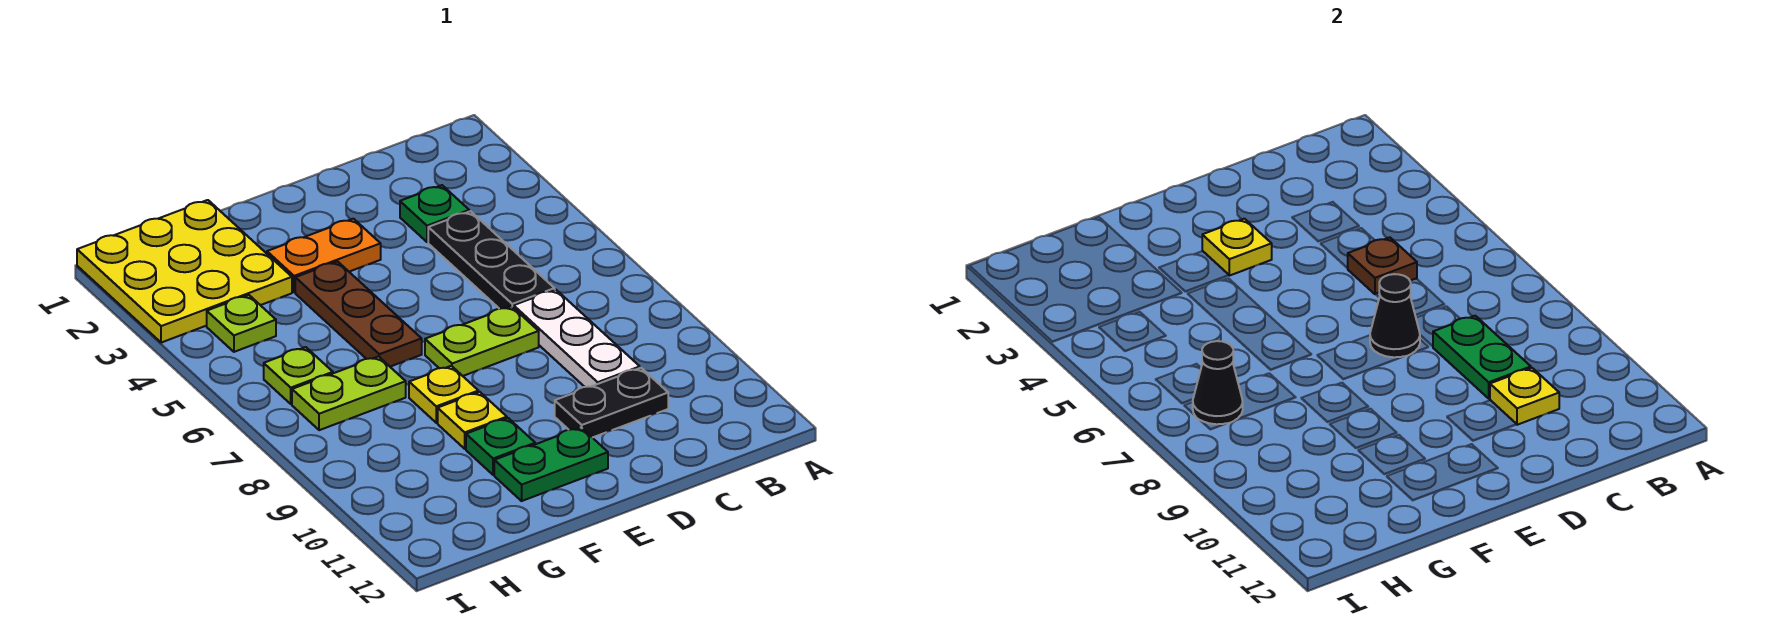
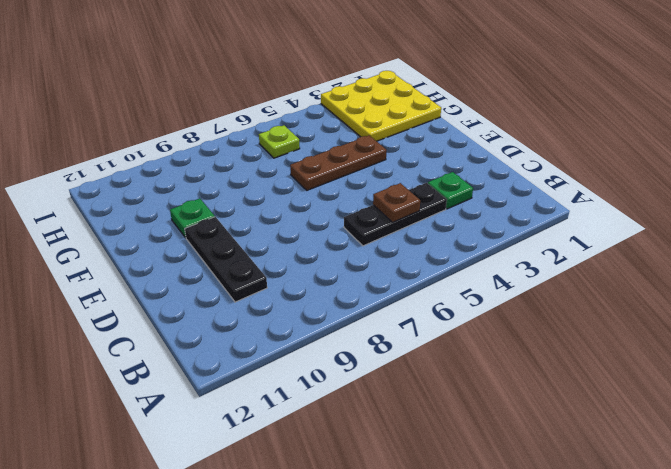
black 1x3 plate [185,217,267,302] -> black 1x2 plate [555,368,668,438]
none -> white 1x3 plate [514,290,640,387]
none -> lime 1x2 plate [425,306,539,376]
none -> orange 1x2 plate [267,219,381,292]

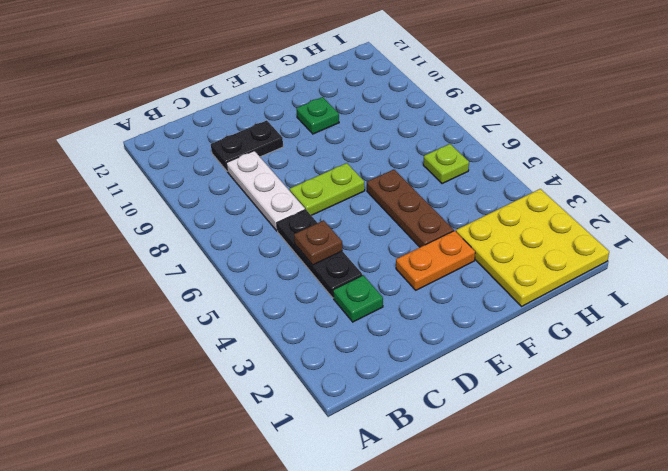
none -> green 1x2 plate [494,427,608,501]
none -> yellow 1x1 plate [409,366,478,423]
none -> yellow 1x1 plate [438,392,507,449]

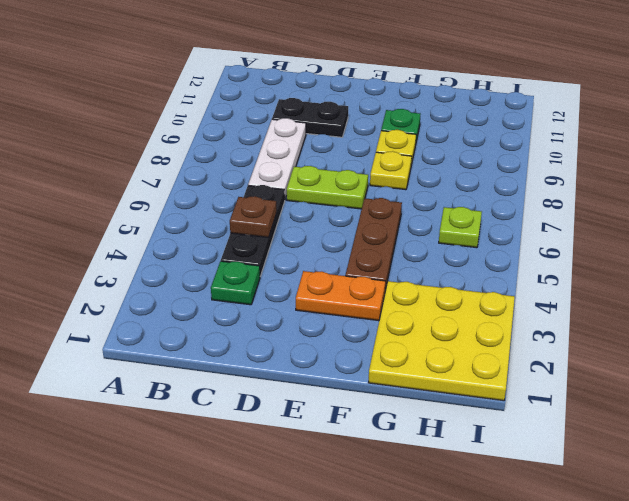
none -> green 1x2 plate [494,427,608,501]
none -> lime 1x2 plate [292,357,406,430]
none -> lime 1x1 plate [207,295,276,352]

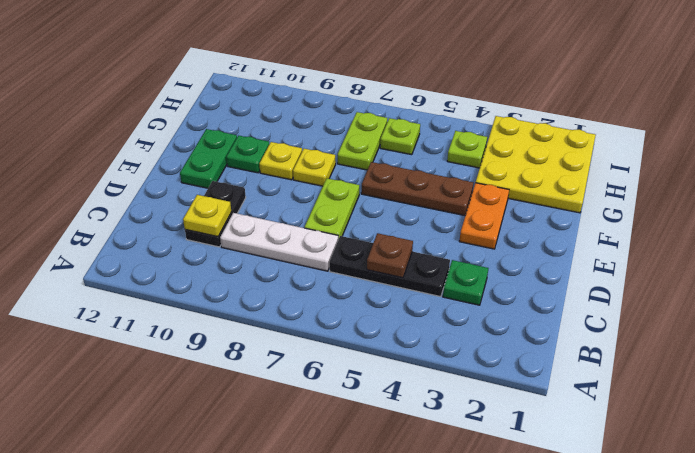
none -> green 1x2 plate [1433,316,1531,399]
none -> black 1x1 cone [1370,274,1420,357]
none -> yellow 1x1 plate [1202,219,1272,276]

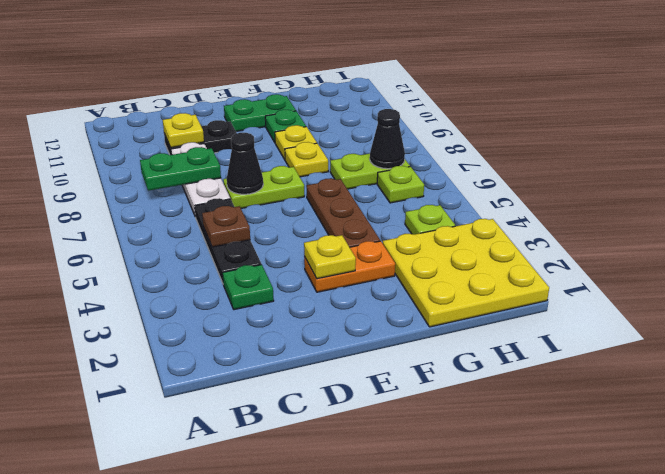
green 1x2 plate [140,147,221,191] -> green 1x2 plate turned to [1433,316,1531,399]

